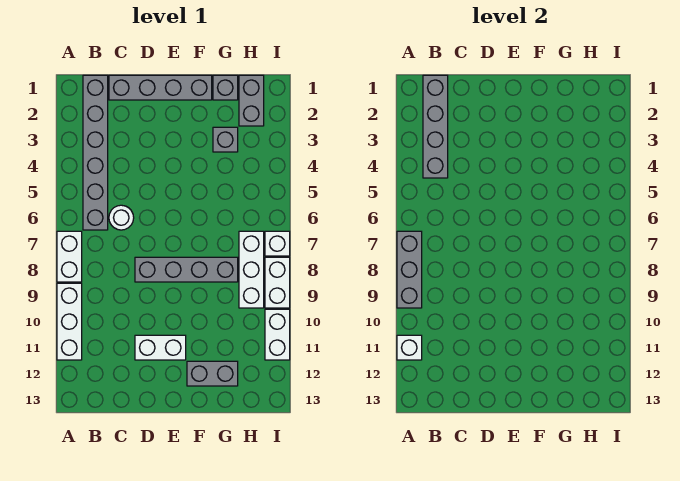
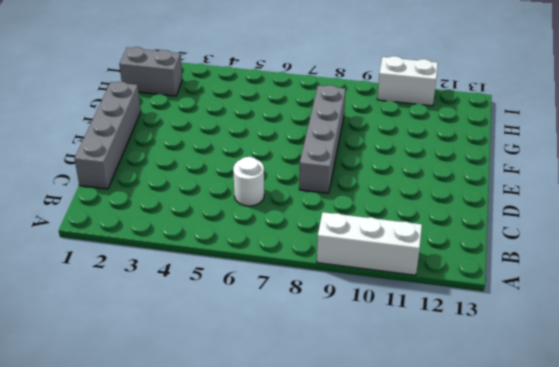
none -> white 1x2 brick [57,231,82,282]
none -> grey 1x6 brick [83,75,108,230]
none -> white 1x2 brick [135,335,186,360]

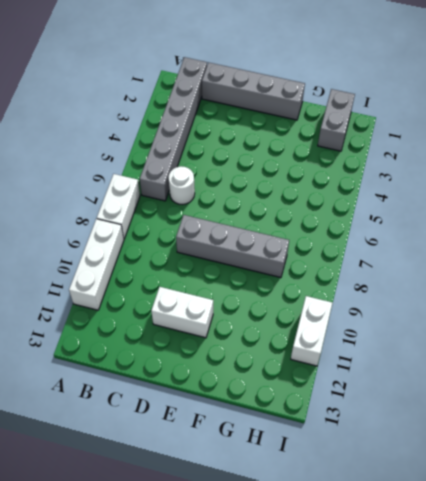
none -> grey 1x2 brick [187,361,238,386]
none -> grey 1x1 brick [213,75,238,100]
none -> grey 1x1 brick [213,127,238,152]

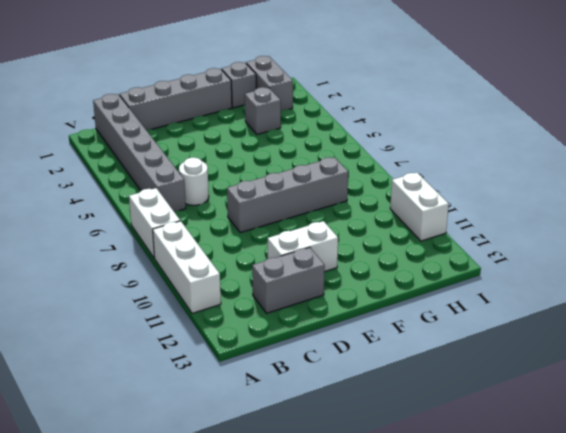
grey 1x2 brick [252,247,325,313] -> grey 1x2 brick moved to [187,361,238,386]
none -> white 1x3 brick [239,231,264,308]
none -> white 1x1 brick [265,231,290,256]
none -> white 1x2 brick [265,257,290,308]

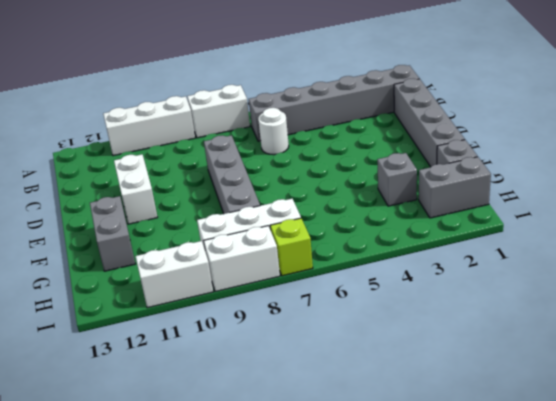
lime 1x1 brick [270,218,313,276] -> white 1x1 brick [265,231,290,256]
none -> grey 1x3 brick [397,231,422,308]
none -> white 1x1 brick [397,335,422,360]
none -> grey 1x4 brick [423,75,448,178]

